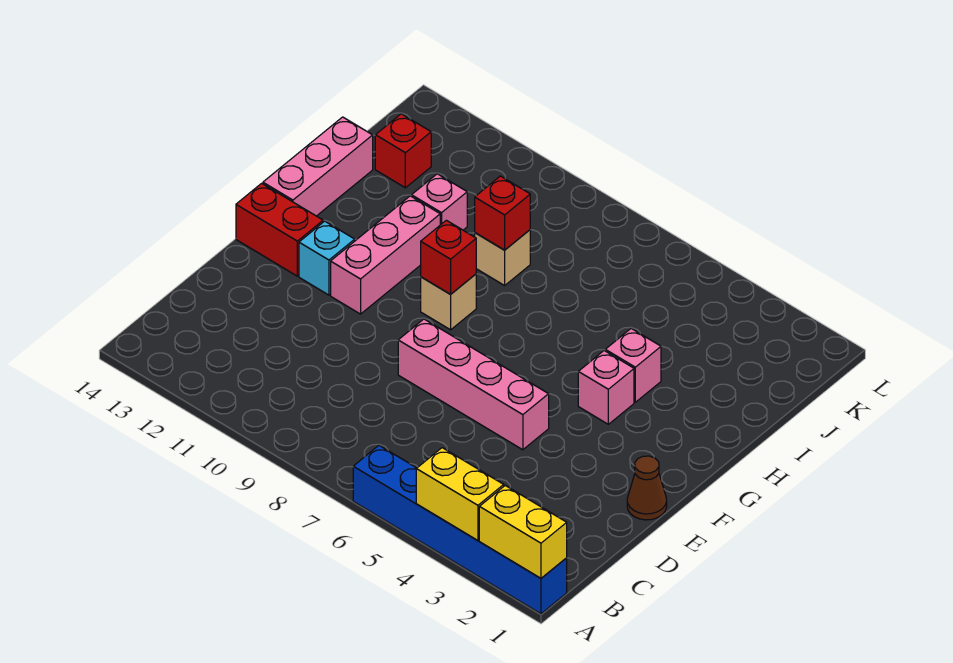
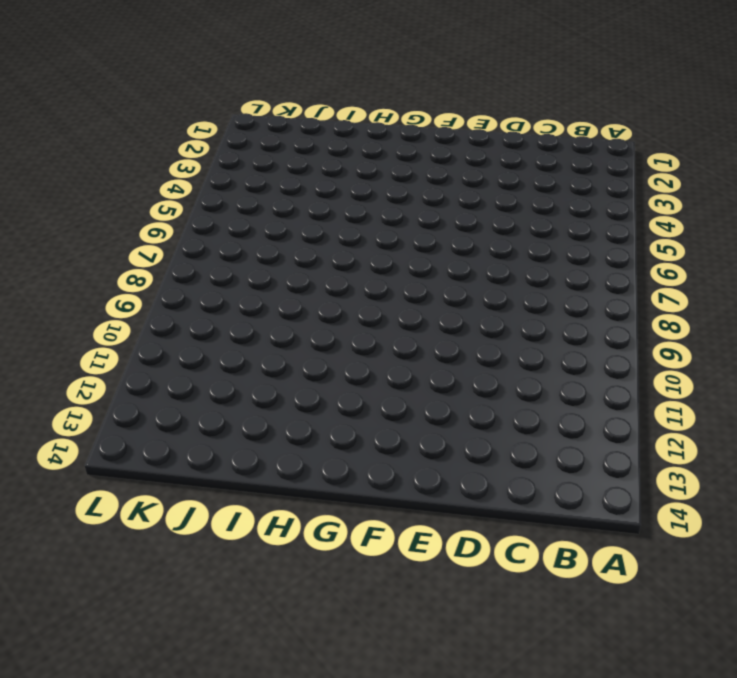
none -> blue 1x6 brick [353,446,567,614]
none -> brown 1x1 cone [627,456,667,520]
none -> pink 1x4 brick [398,319,549,450]

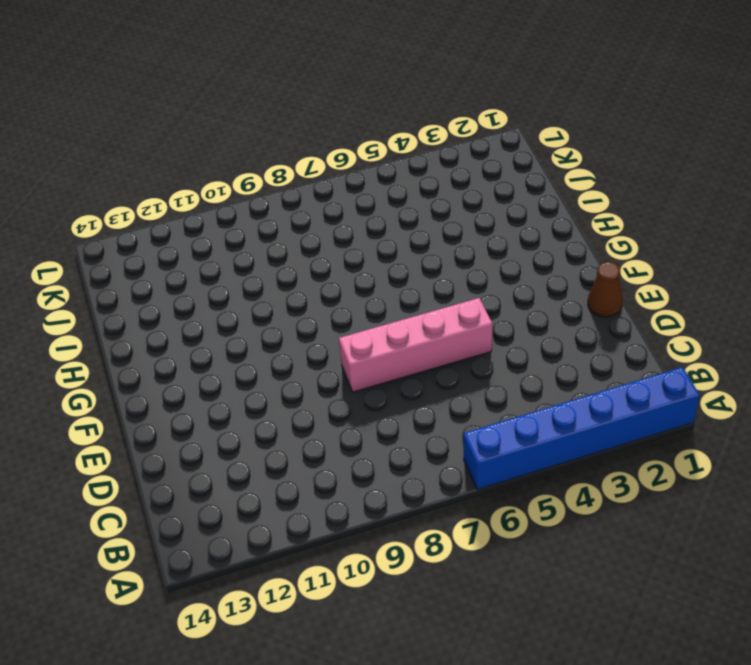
none -> pink 1x3 brick [331,196,440,314]
none -> cyan 1x1 brick [299,221,355,295]
none -> red 1x2 brick [236,183,323,276]

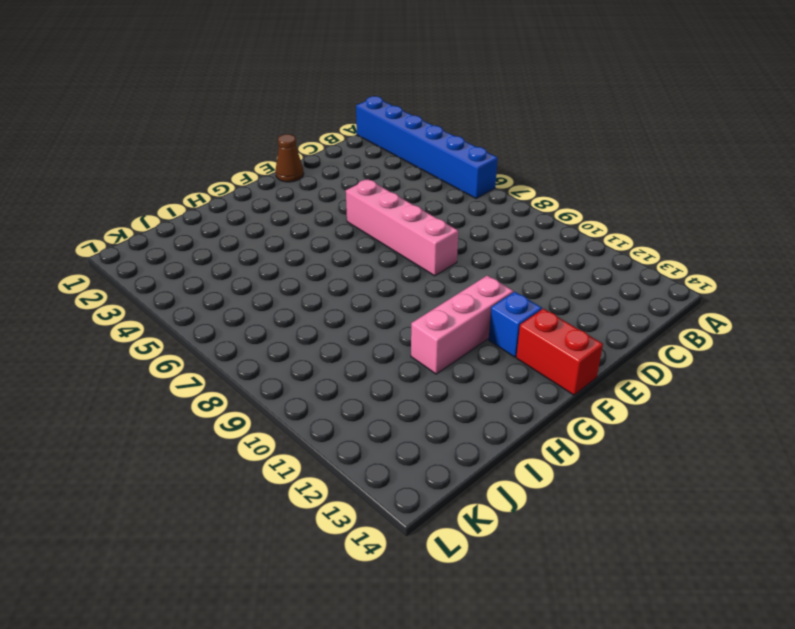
blue 1x1 brick [489,292,542,357] -> cyan 1x1 brick [299,221,355,295]
none -> pink 1x1 brick [578,351,634,424]
none -> tan 1x1 brick [421,274,476,330]
none -> pink 1x3 brick [263,117,373,216]

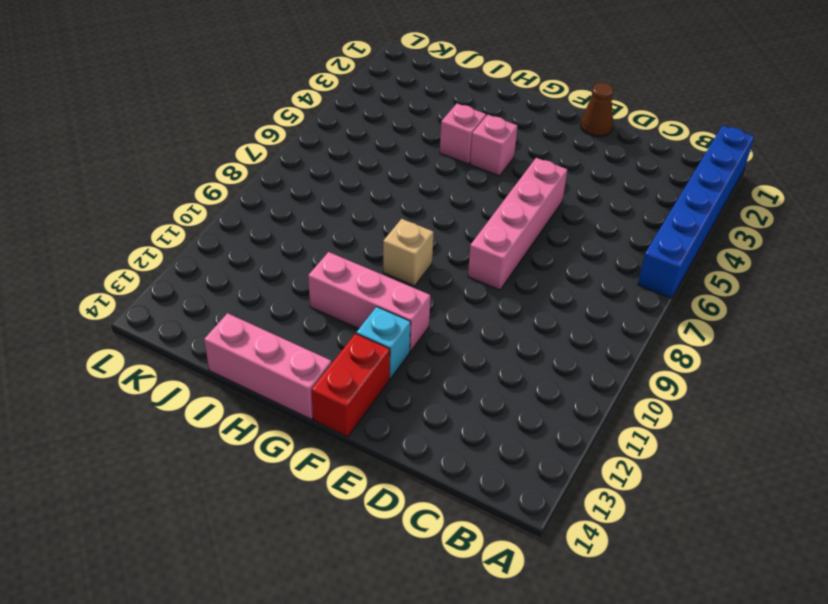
none -> tan 1x1 brick [475,230,530,285]
none -> pink 1x1 brick [412,174,467,230]
none -> red 1x1 brick [375,114,431,188]

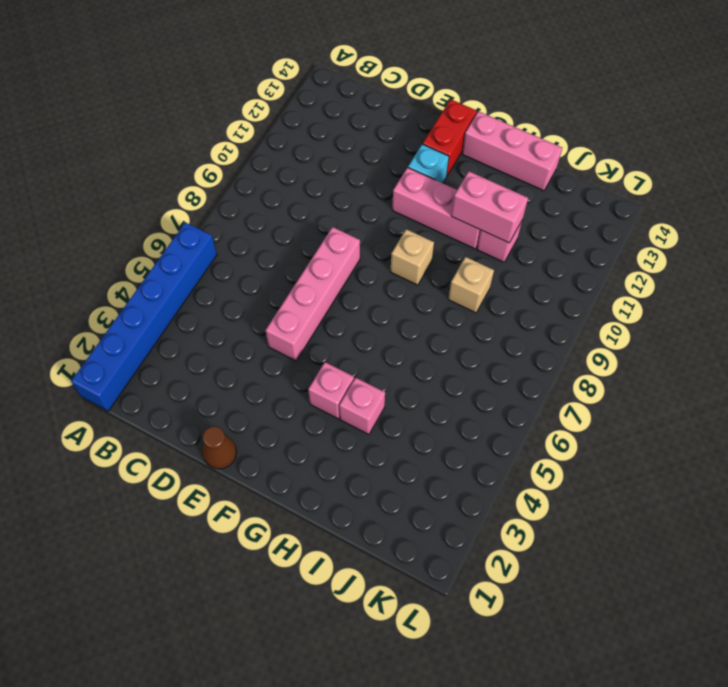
pink 1x2 brick [451,171,528,243] -> none
none -> red 1x1 brick [375,114,431,188]
none -> yellow 1x2 brick [479,486,567,578]
none -> yellow 1x2 brick [416,448,504,541]

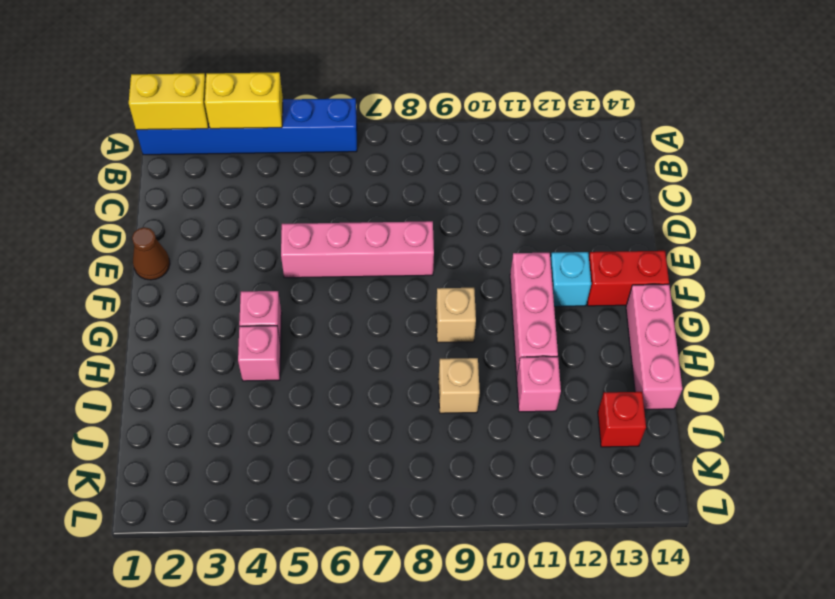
none -> red 1x1 brick [421,220,476,294]
none -> red 1x1 brick [475,176,530,250]

